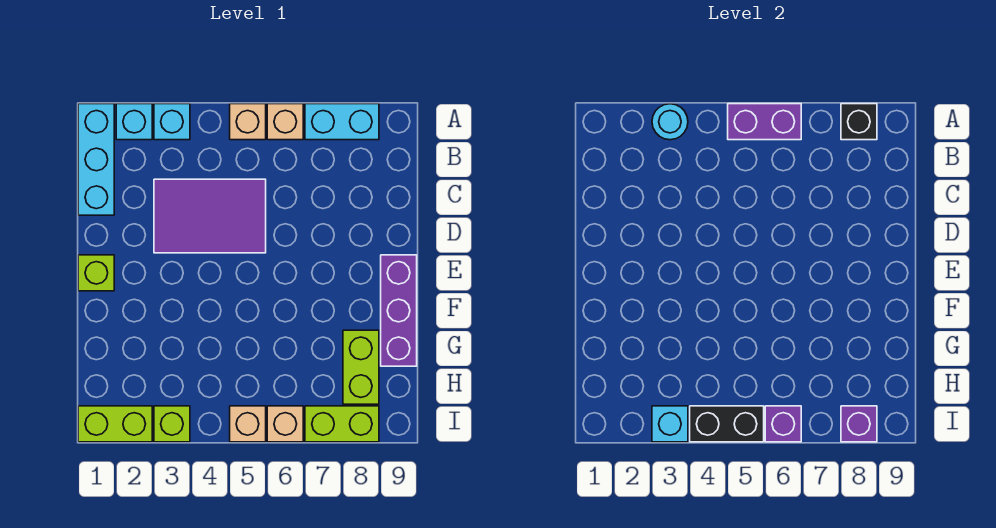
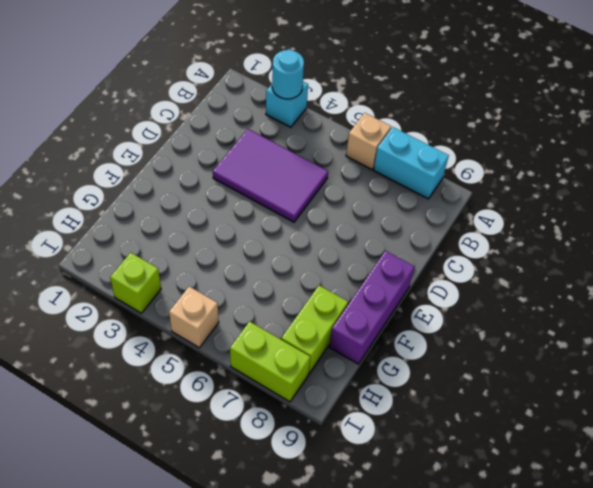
none -> cyan 1x3 brick [78,104,114,215]
none -> cyan 1x1 brick [116,104,152,140]
none -> tan 1x1 brick [230,104,266,140]

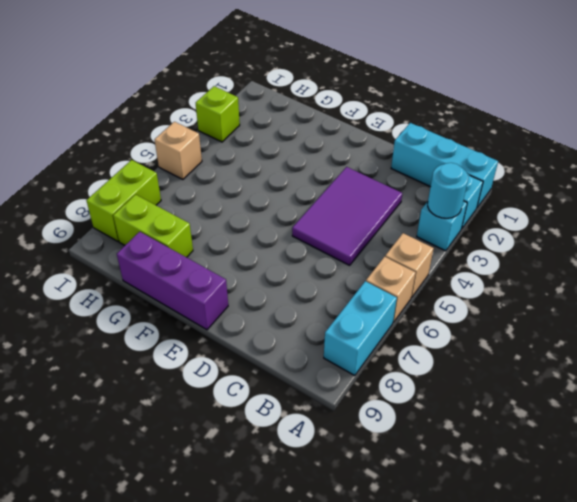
none -> lime 1x1 brick [78,255,114,291]
none -> lime 1x2 brick [78,406,152,442]
none -> tan 1x1 brick [267,406,303,442]

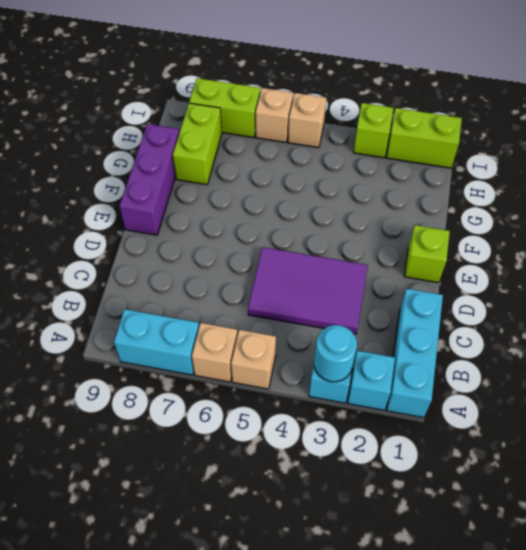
none -> purple 1x2 brick [728,104,801,140]
none -> black 1x1 brick [841,104,877,140]
none -> cyan 1x1 brick [652,406,688,442]

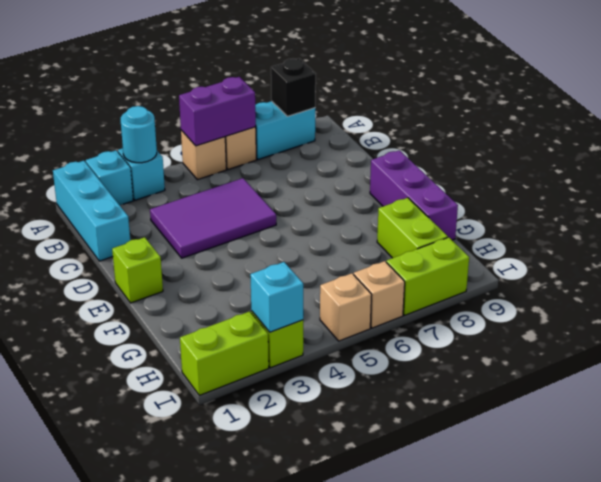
none -> black 1x2 brick [690,406,764,442]
none -> purple 1x1 brick [765,406,801,442]
none -> purple 1x1 brick [841,406,877,442]

